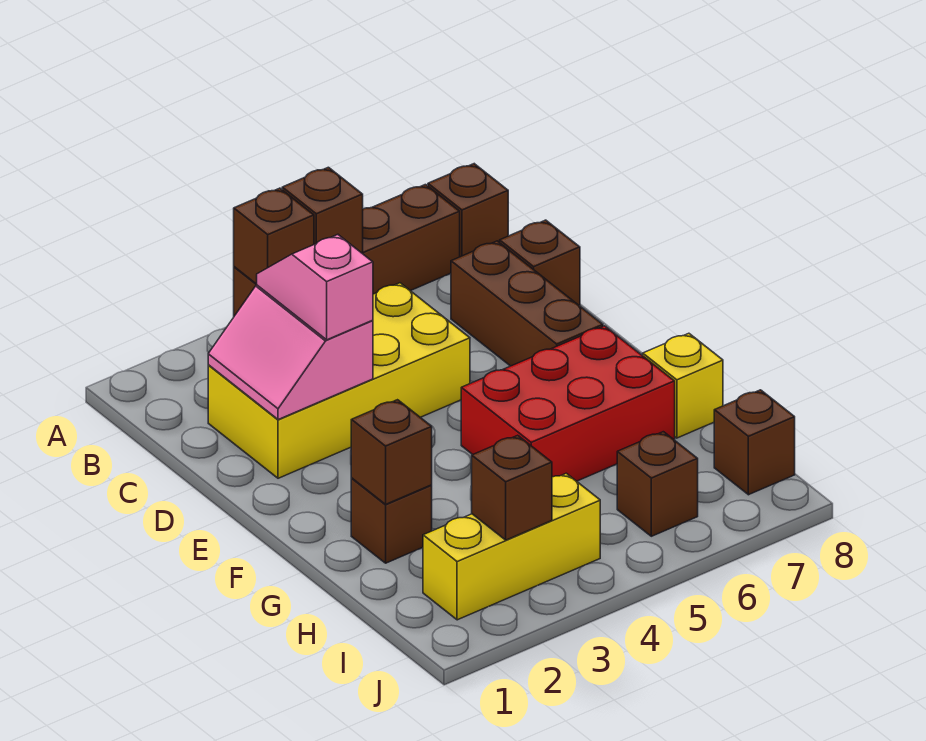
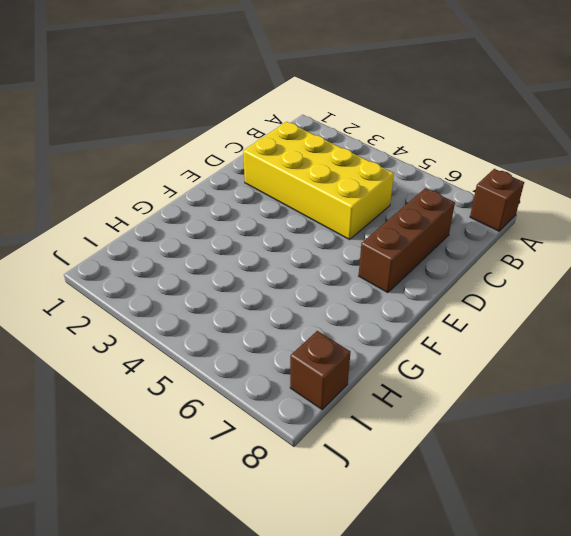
none -> brown 1x4 brick [234,185,460,316]
none -> brown 1x1 brick [500,220,580,305]
none -> red 2x3 brick [461,326,675,481]

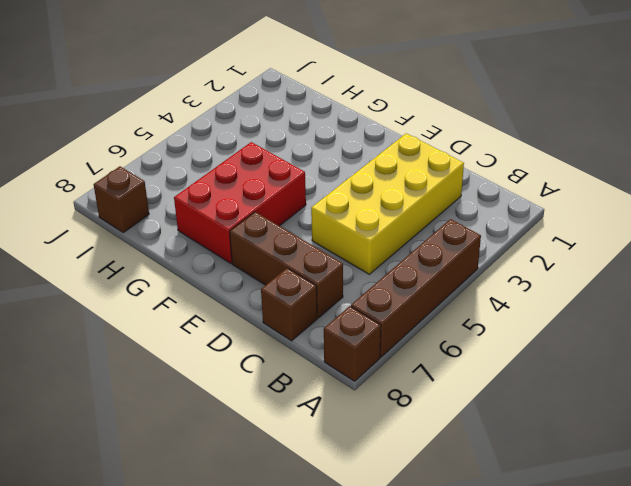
none -> brown 1x1 brick [351,478,432,563]
none -> yellow 1x1 brick [643,333,723,438]
none -> yellow 1x3 brick [423,473,600,620]

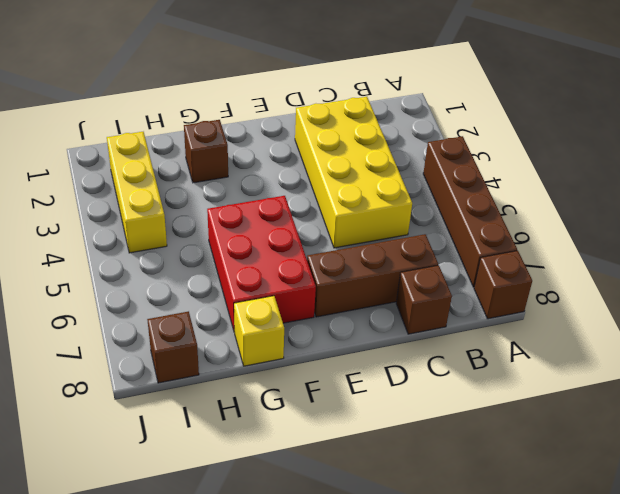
none -> brown 1x1 brick [617,432,698,536]
none -> brown 1x1 brick [234,188,314,284]
none -> brown 1x1 brick [282,167,363,253]

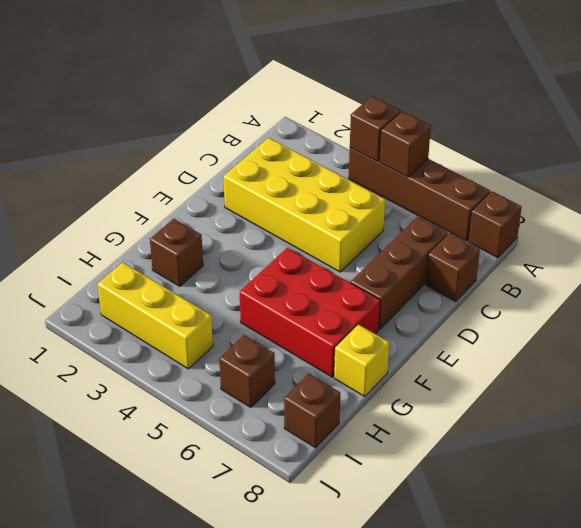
none -> pink 2x2 slope [208,285,373,420]
none -> brown 1x1 brick [351,400,432,504]
none -> brown 1x1 brick [472,435,552,540]

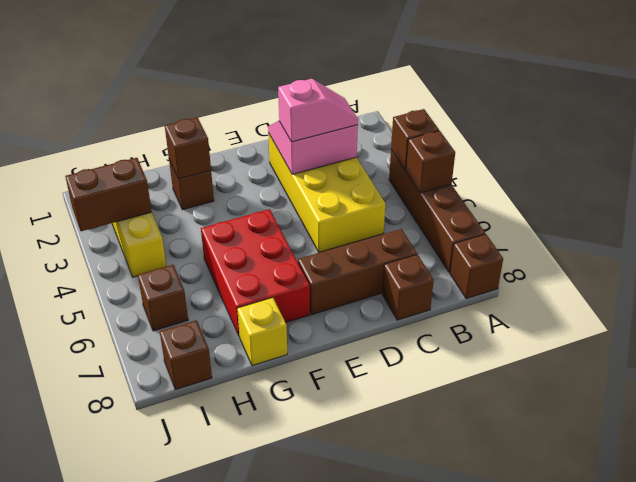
brown 1x2 brick [65,158,152,231] -> brown 1x1 brick [472,435,552,540]

